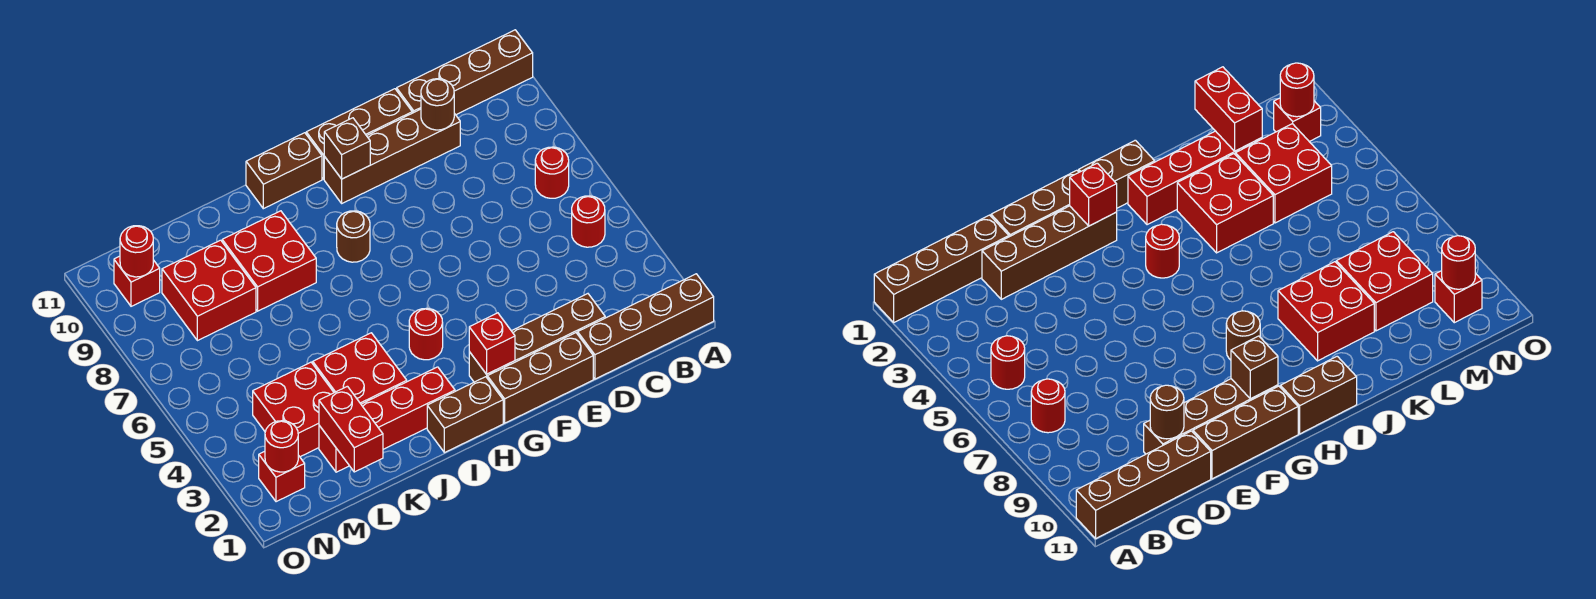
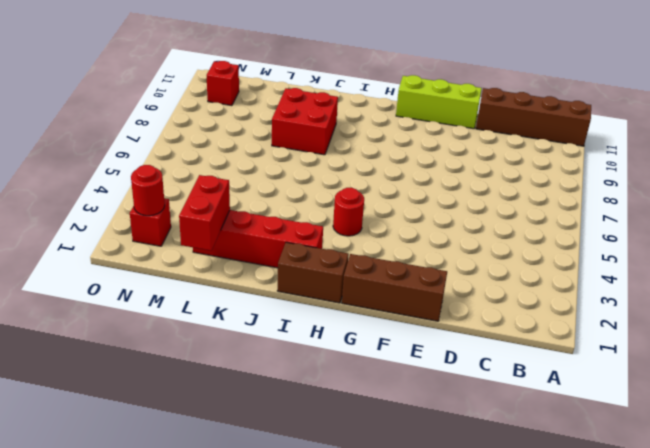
lime 1x3 brick [396,75,482,129] -> brown 1x3 brick [306,89,412,179]
none -> brown 1x4 brick [578,274,714,379]
none -> red 1x1 round brick [572,196,605,247]
none -> red 1x1 round brick [535,147,569,198]

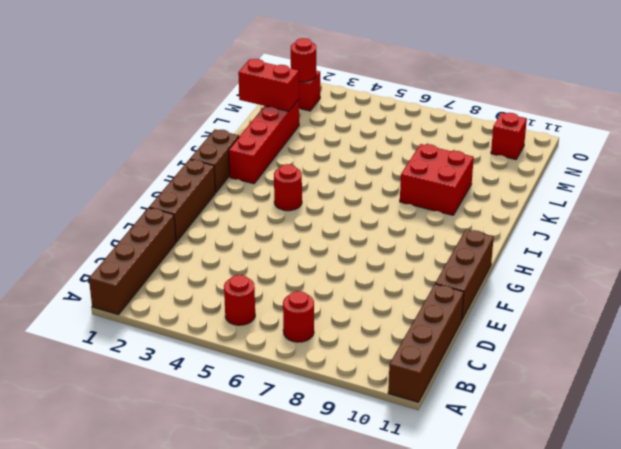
none -> brown 1x4 brick [469,294,605,382]
none -> brown 1x4 brick [324,109,460,203]
none -> brown 1x1 round brick [337,211,370,262]

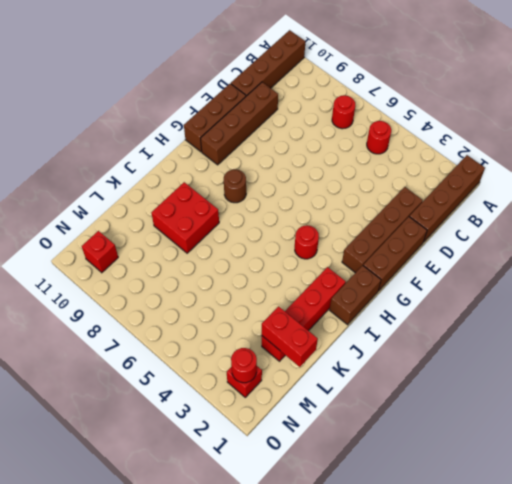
none -> brown 1x2 brick [246,133,322,209]
none -> red 2x2 brick [313,333,407,404]
none -> red 2x2 brick [253,362,334,457]

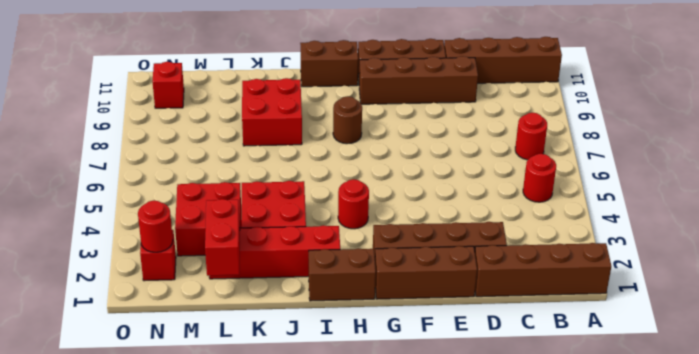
none -> red 2x2 brick [162,240,256,341]
none -> brown 1x1 round brick [421,79,454,130]
none -> red 1x1 brick [469,313,515,374]

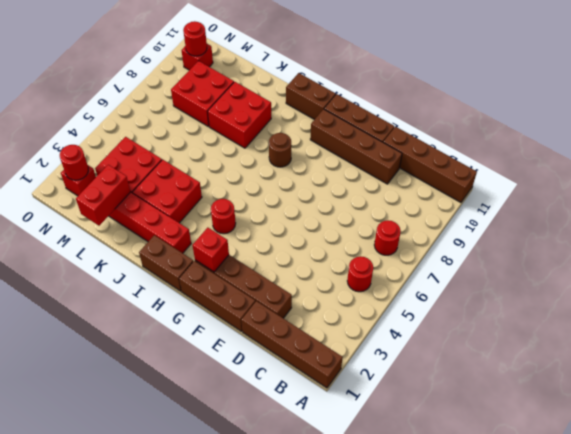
none -> brown 1x1 round brick [421,79,454,130]
none -> brown 1x1 brick [324,118,370,179]

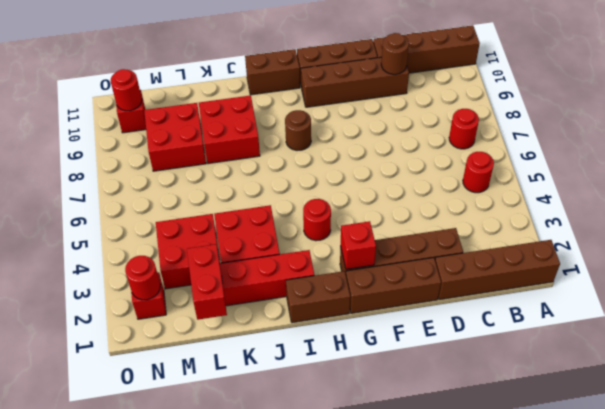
none -> brown 1x1 brick [324,118,370,179]

